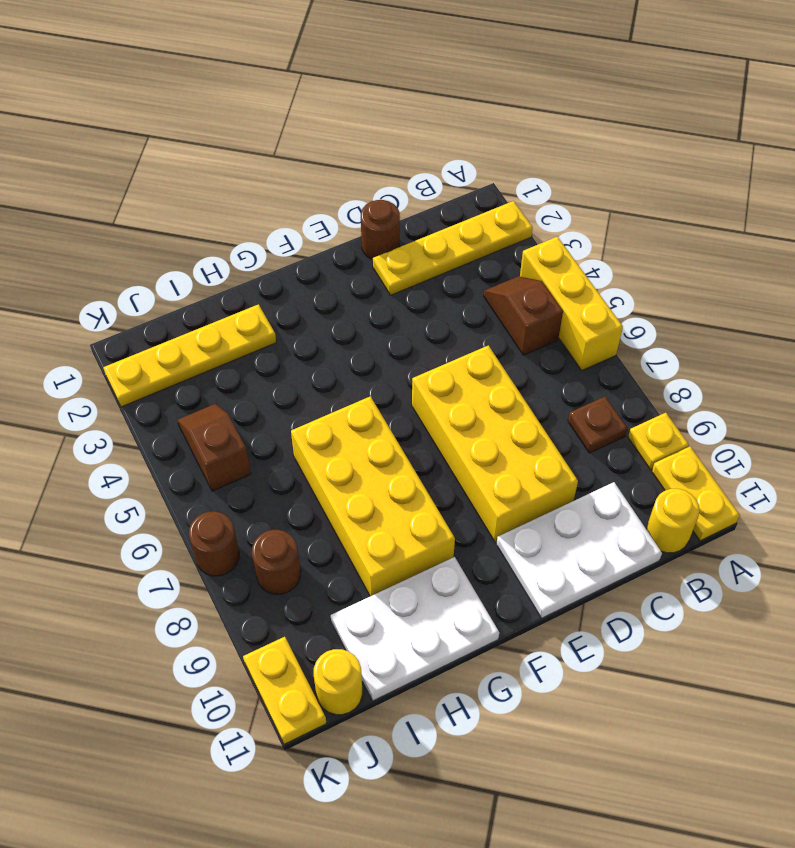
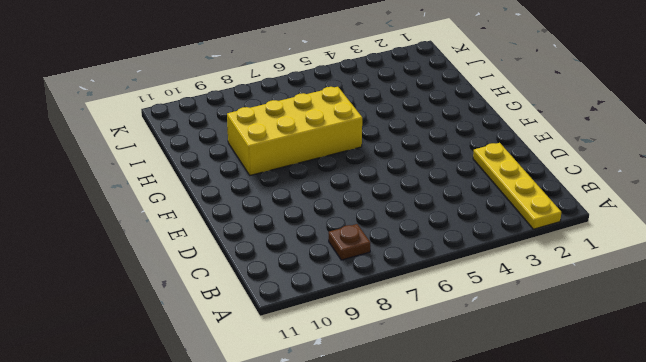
none -> yellow 1x3 brick [520,237,623,370]
none -> yellow 1x1 plate [628,413,689,470]
none -> yellow 1x2 plate [652,447,740,541]

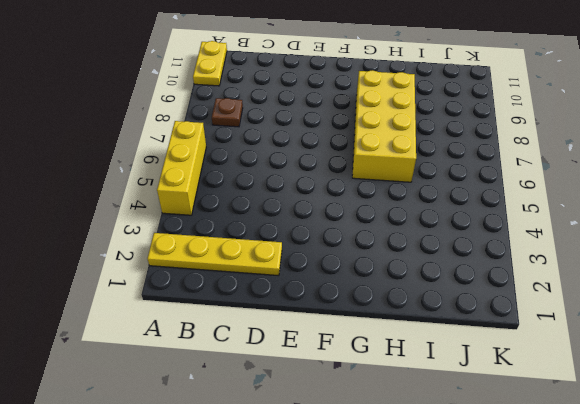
none -> yellow 1x1 plate [628,413,689,470]
none -> brown 1x2 slope [484,276,563,355]
none -> yellow 1x1 round brick [646,489,700,553]

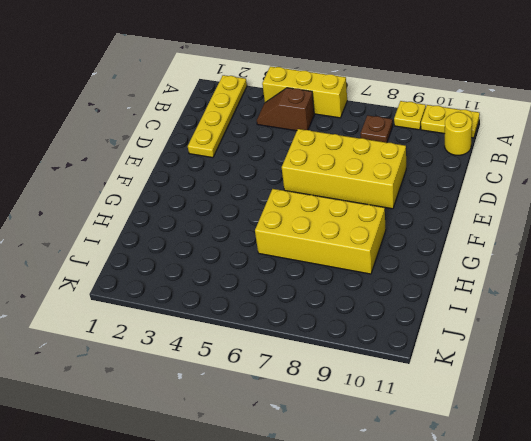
none -> white 2x3 plate [496,482,662,618]
none -> brown 1x1 round brick [361,200,400,260]
none -> white 2x3 plate [331,557,499,701]

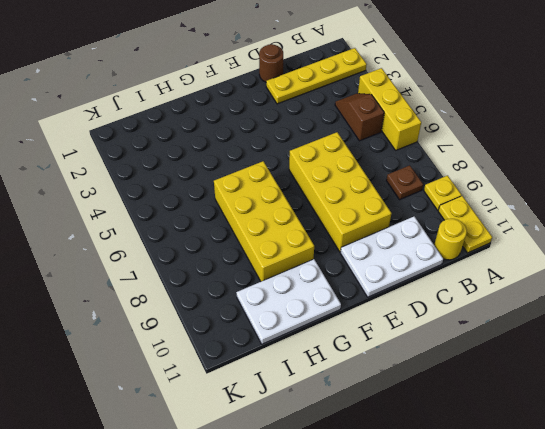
none -> yellow 1x4 plate [103,304,276,407]
none -> brown 1x2 slope [177,404,251,491]
none -> brown 1x1 round brick [252,530,301,594]

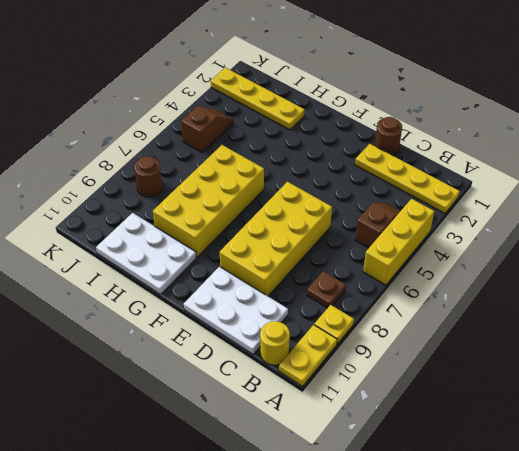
none -> yellow 1x1 round brick [314,649,362,715]
none -> brown 1x1 round brick [189,511,239,576]
none -> yellow 1x2 plate [243,637,326,744]

